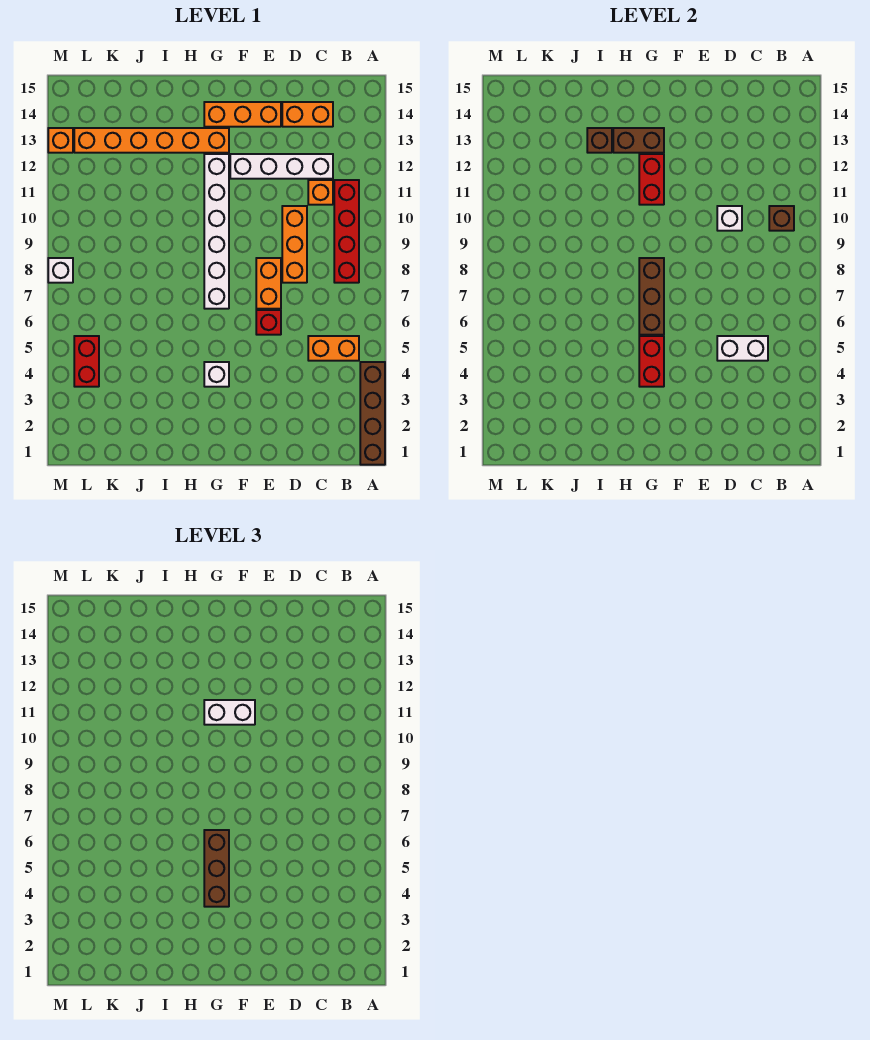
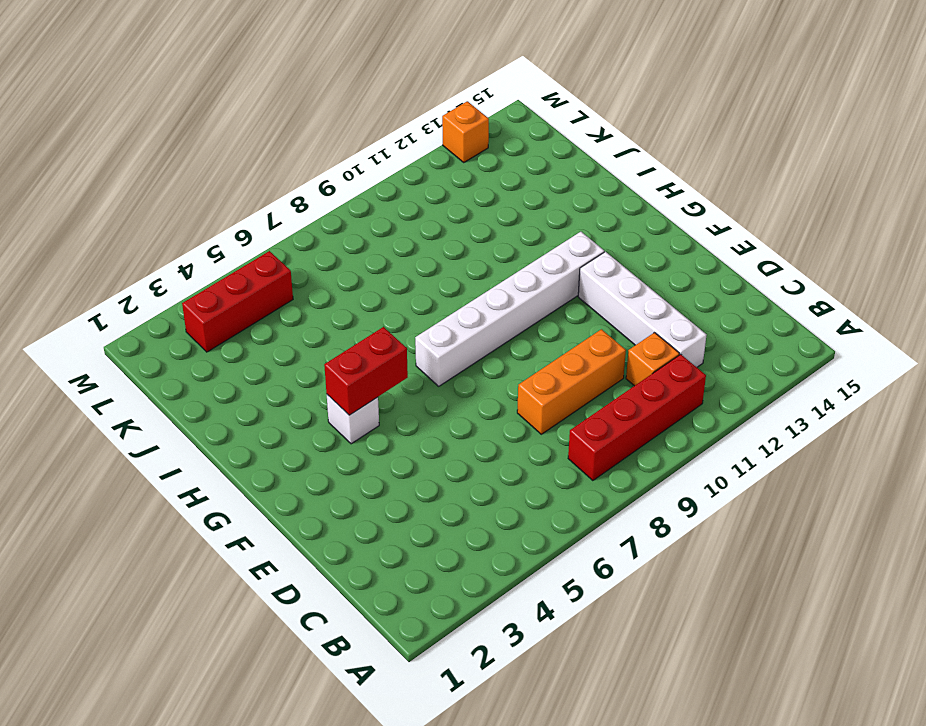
red 1x3 brick [182,251,293,352] -> red 1x2 brick [74,336,99,387]
none -> brown 1x4 brick [360,362,385,465]
none -> orange 1x2 brick [308,336,359,361]
none -> orange 1x2 brick [282,102,333,127]

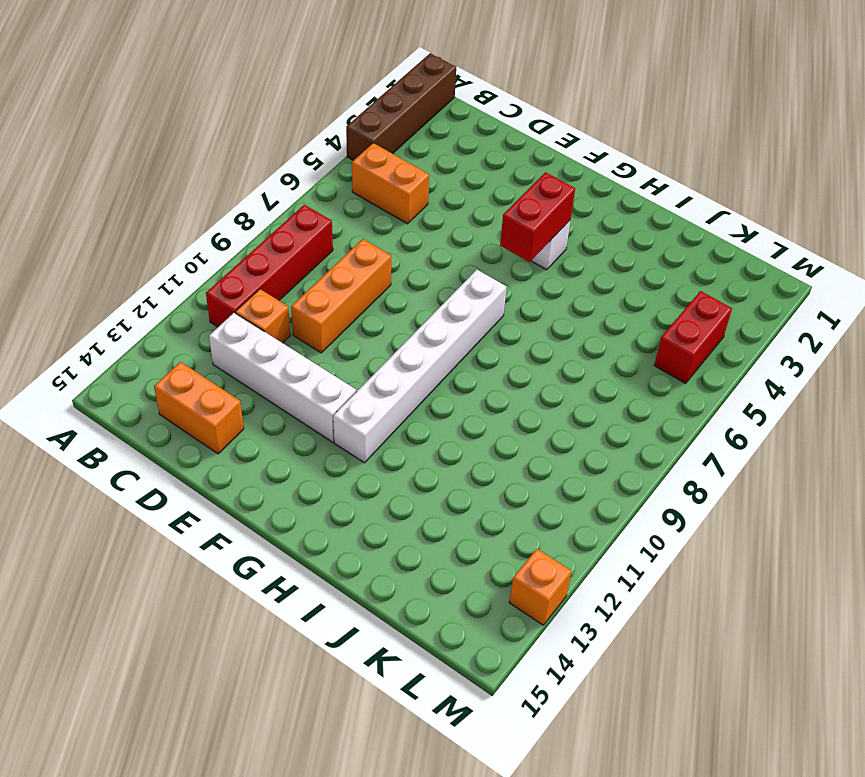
none -> red 1x1 brick [256,310,281,335]
none -> orange 1x2 brick [256,258,281,309]
none -> orange 1x3 brick [204,102,281,127]

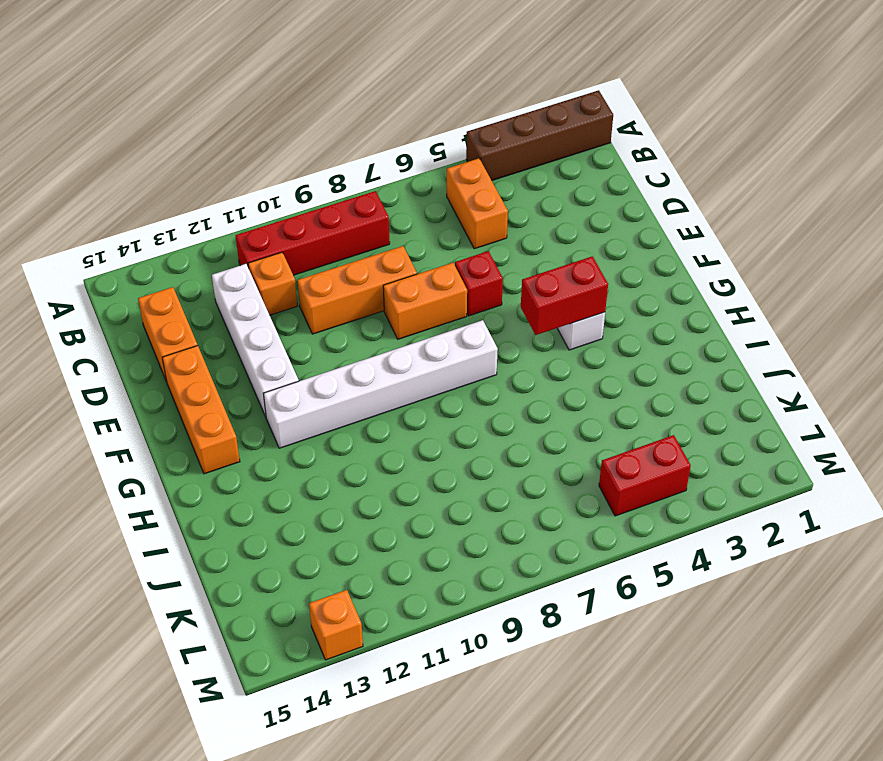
none -> orange 1x6 brick [74,128,229,153]
none -> white 1x1 brick [48,258,73,283]
none -> brown 1x1 brick [769,206,794,231]

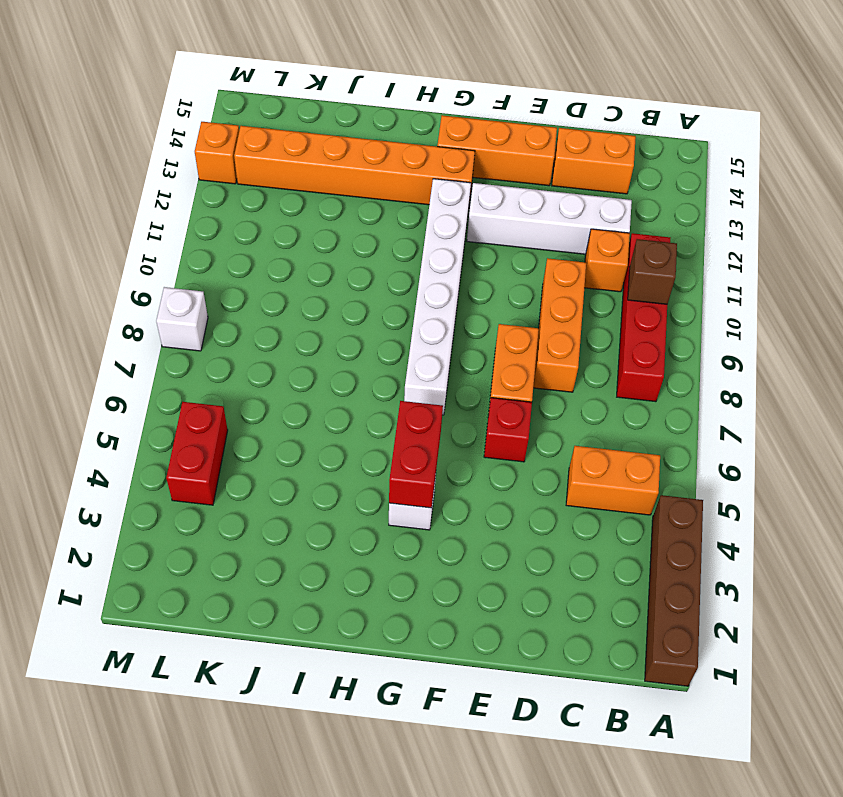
none -> white 1x2 brick [717,336,768,361]
none -> white 1x1 brick [717,206,742,231]
none -> brown 1x3 brick [639,258,664,335]

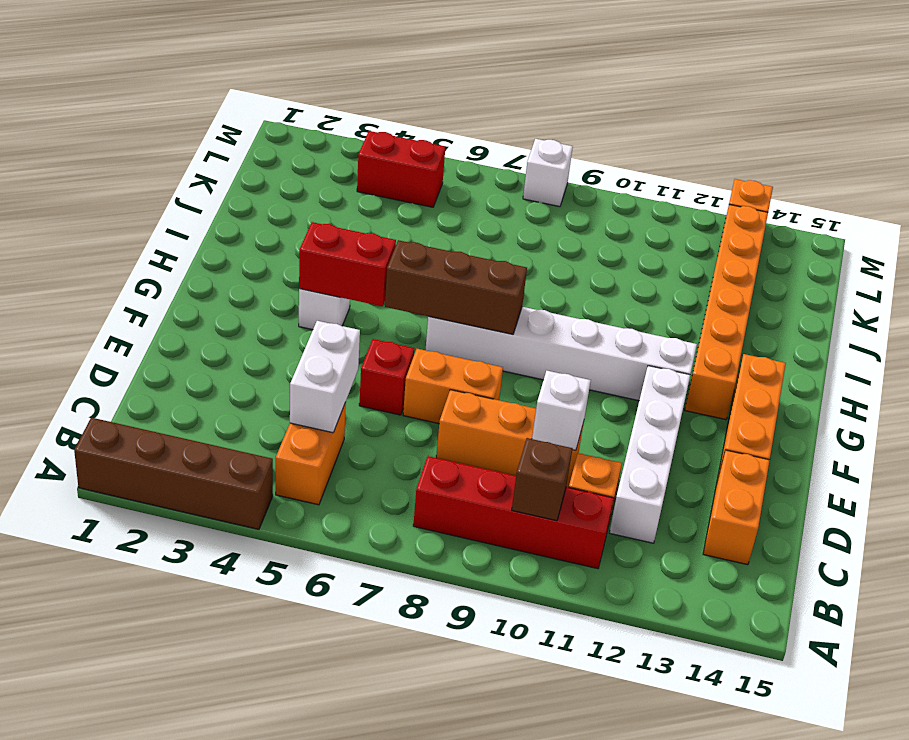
none -> red 1x2 brick [639,154,664,205]
none -> brown 1x2 brick [613,128,664,153]
none -> brown 1x1 brick [587,128,612,153]

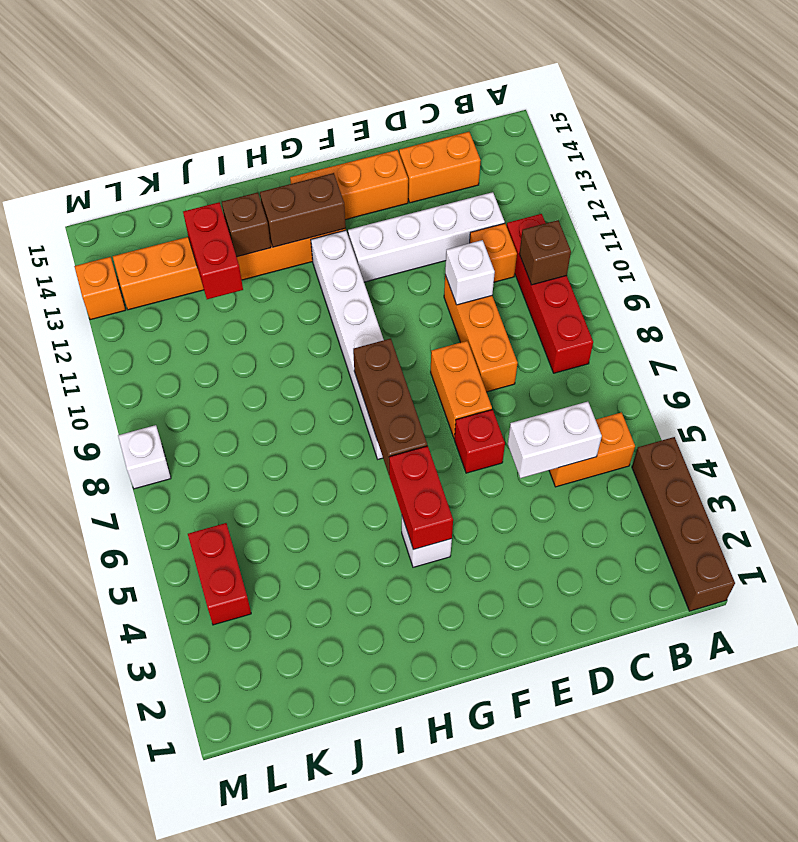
red 1x2 brick [183,202,243,299] -> red 1x2 brick moved to [639,154,664,205]
none -> white 1x2 brick [204,700,255,725]
none -> brown 1x3 brick [204,830,229,907]

